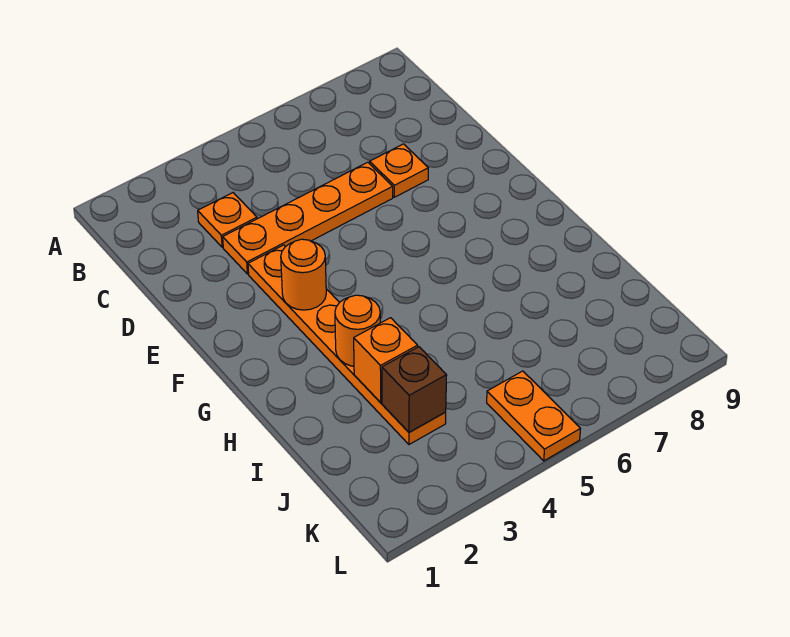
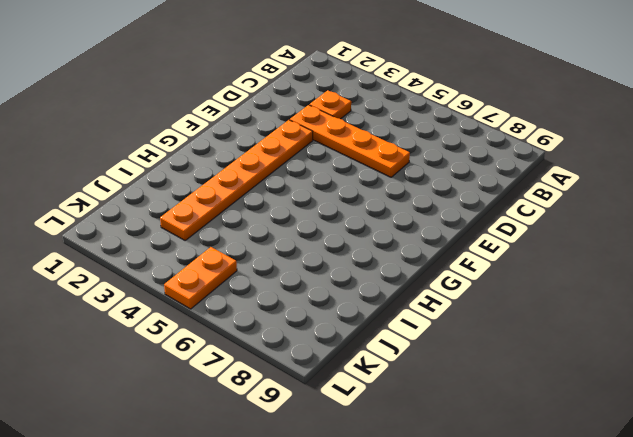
none -> orange 1x1 plate [370,144,428,197]
none -> orange 1x1 round brick [281,239,326,310]

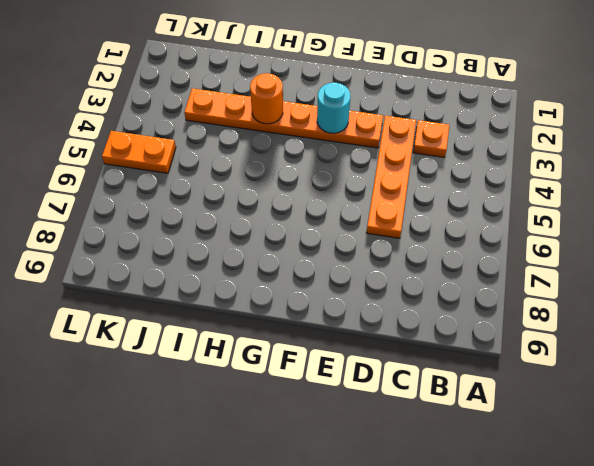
cyan 1x1 round brick [317,83,350,133] -> orange 1x1 round brick [281,239,326,310]
none -> orange 1x1 plate [370,144,428,197]
none -> orange 1x1 brick [354,318,418,403]

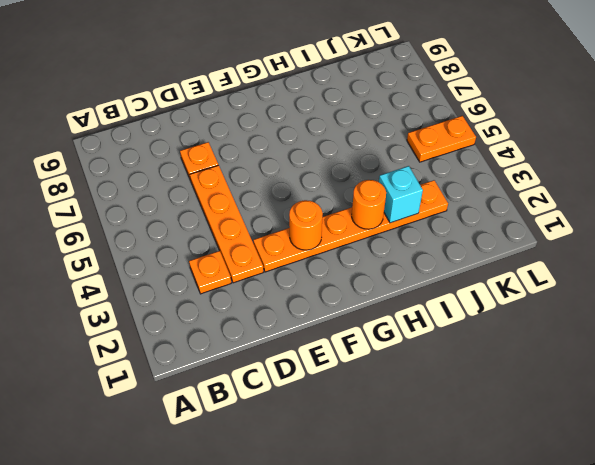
cyan 1x1 brick [379,166,423,223] -> orange 1x1 brick [354,318,418,403]
none -> brown 1x1 brick [382,347,447,432]

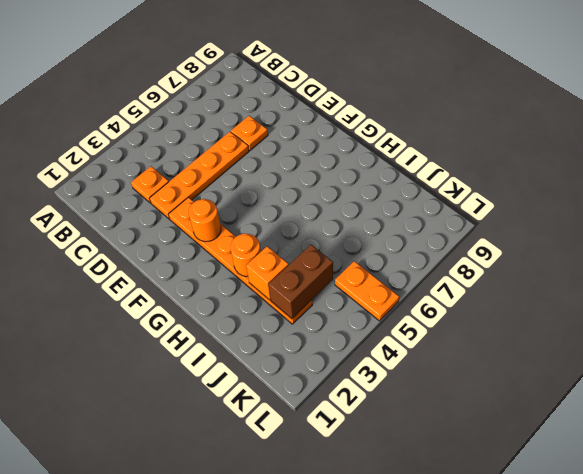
brown 1x2 brick [269,245,333,319] -> brown 1x1 brick [382,347,447,432]

